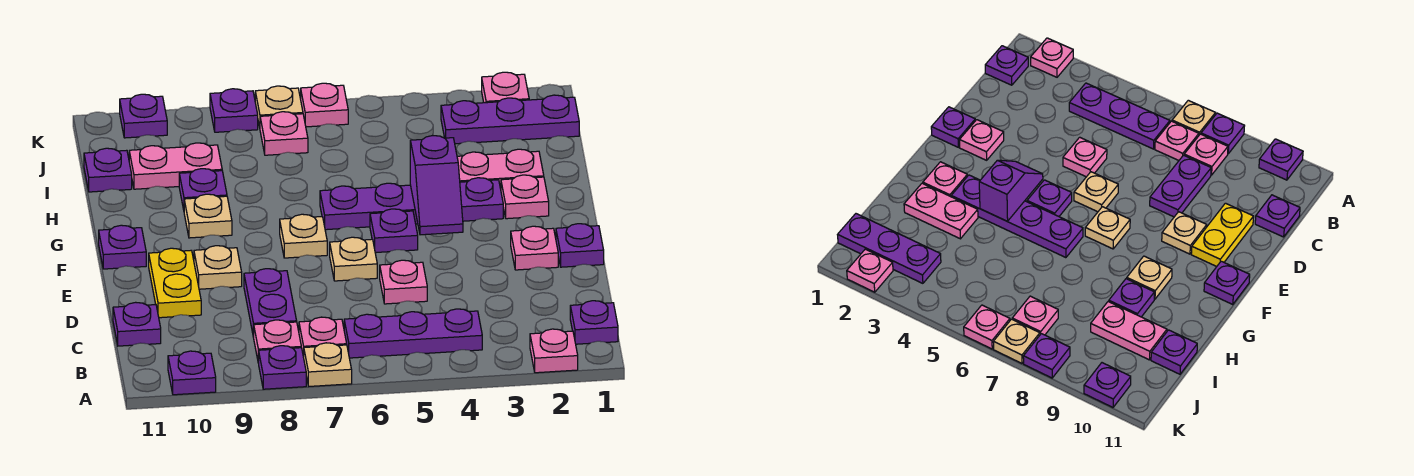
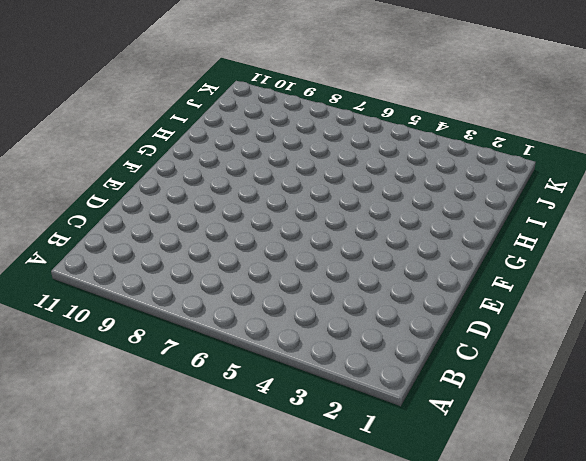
none -> pink 1x1 plate [530,329,578,373]
none -> tan 1x1 plate [304,343,352,386]
none -> purple 1x1 plate [259,346,306,389]
none -> purple 1x1 plate [168,351,216,395]

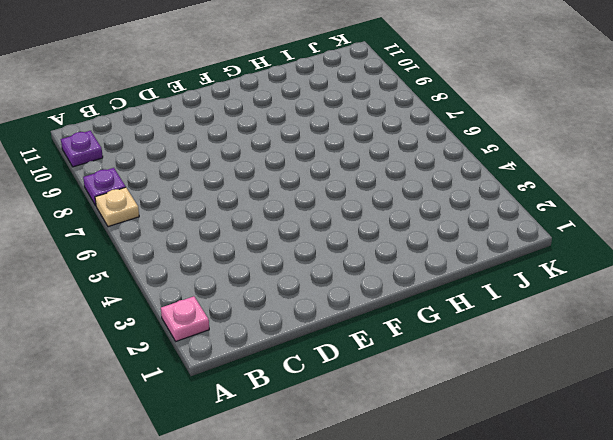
none -> purple 1x1 plate [570,301,618,344]
none -> purple 1x3 plate [344,309,482,358]
none -> pink 1x1 plate [299,317,347,357]
none -> pink 1x1 plate [254,320,301,363]

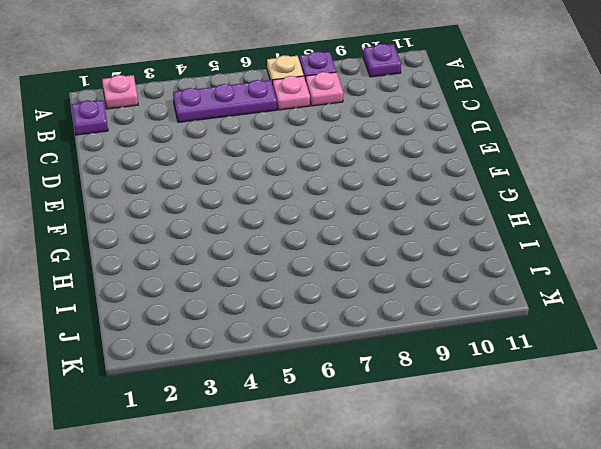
none -> purple 1x2 plate [244,269,297,338]
none -> purple 1x1 plate [113,302,161,346]
none -> pink 1x1 plate [380,260,427,304]
none -> yellow 1x2 plate [149,248,201,318]

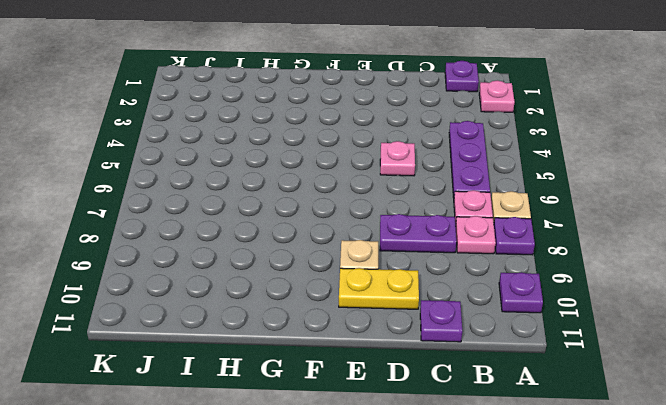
none -> purple 1x1 plate [556,224,604,267]
none -> pink 1x1 plate [511,226,558,270]
none -> tan 1x1 plate [330,237,377,281]
none -> purple 1x1 plate [370,209,418,253]

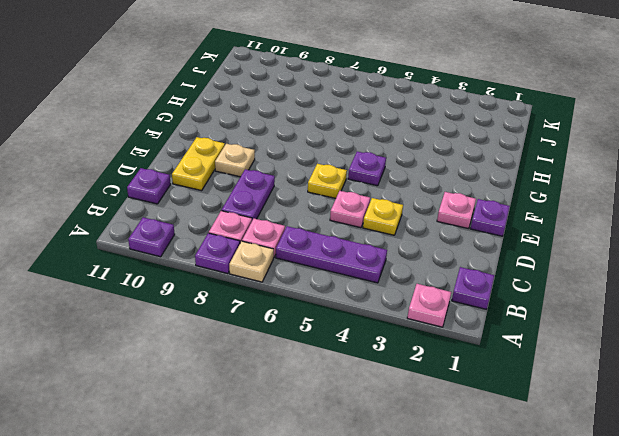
yellow 1x1 plate [363,198,403,235] -> none
yellow 1x1 plate [308,164,347,198] -> tan 1x1 plate [330,237,377,281]
none -> tan 1x1 plate [280,214,327,258]
none -> purple 1x1 plate [99,225,146,269]
none -> pink 1x1 plate [501,175,549,219]
none -> purple 1x4 plate [320,178,503,230]

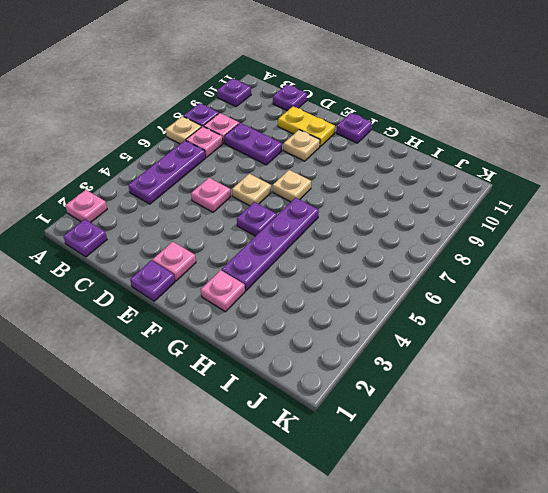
none -> tan 1x1 plate [184,194,232,238]
none -> pink 1x2 plate [457,149,544,189]
none -> purple 1x1 plate [179,169,227,210]
none -> pink 1x2 plate [129,143,222,189]

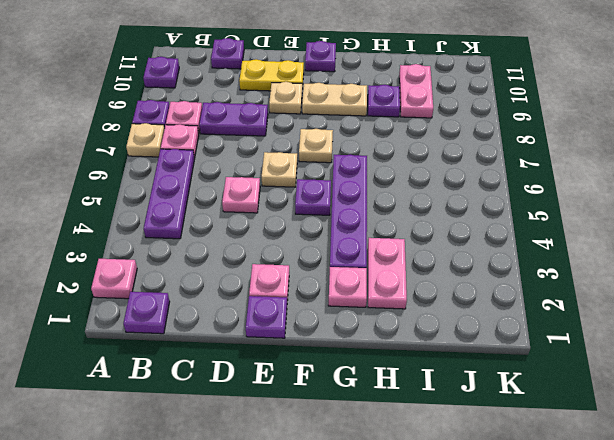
tan 1x2 plate [302,83,367,116] -> tan 1x1 plate [184,194,232,238]
none -> purple 1x1 plate [84,148,132,192]
none -> purple 1x3 plate [441,95,579,144]
none -> pink 1x1 plate [260,112,308,155]
none -> pink 1x1 plate [482,72,529,103]

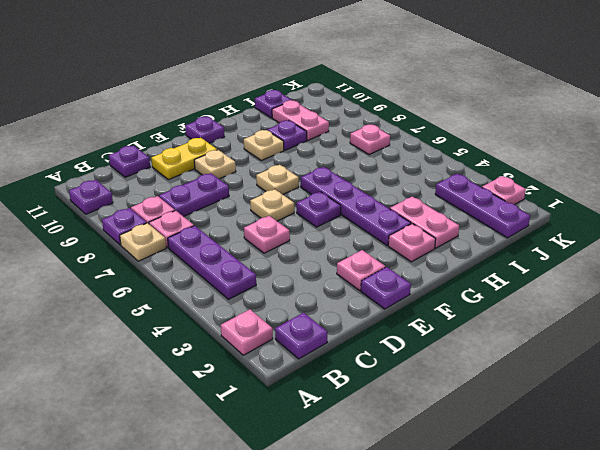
none -> pink 1x1 plate [301,83,348,127]
none -> tan 1x1 plate [255,86,303,127]
none -> purple 1x1 plate [210,89,258,132]
none -> purple 1x1 plate [120,94,167,138]

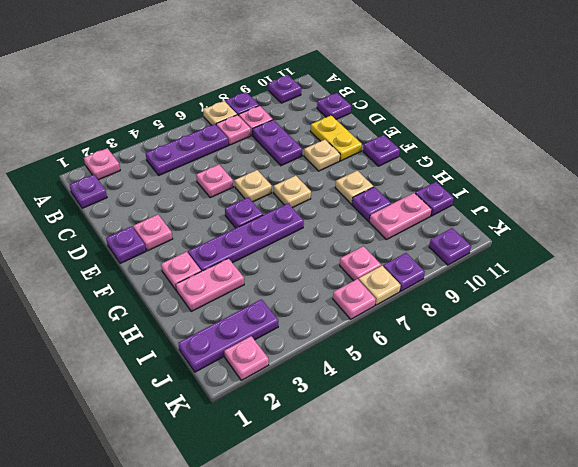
none -> purple 1x2 slope [410,136,463,235]

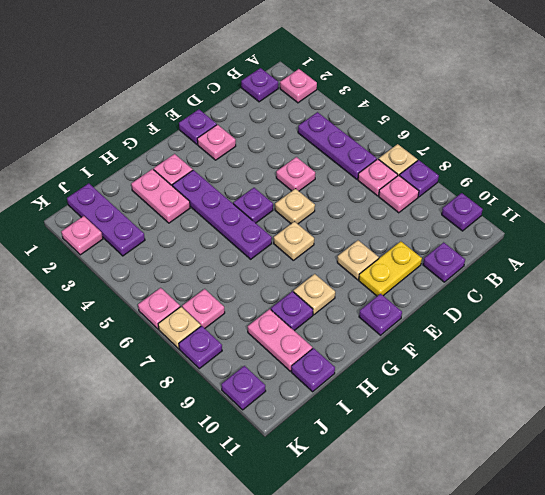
none -> purple 1x2 plate [244,269,297,338]
none -> purple 1x2 slope [410,136,463,235]

